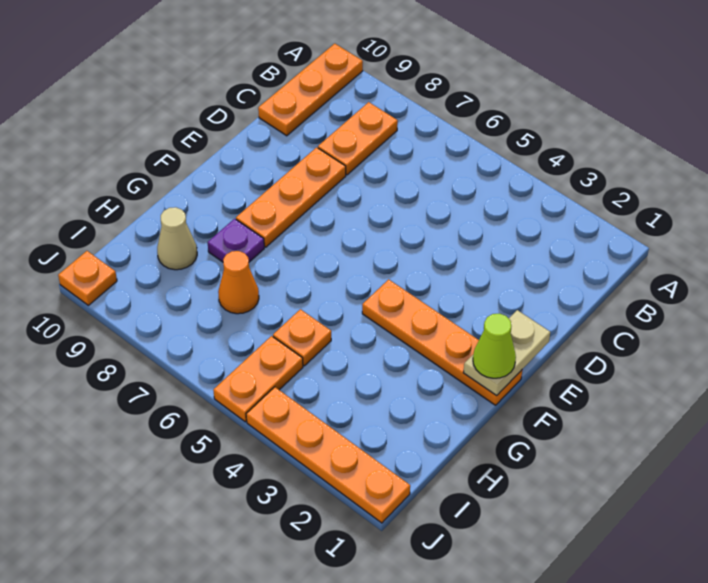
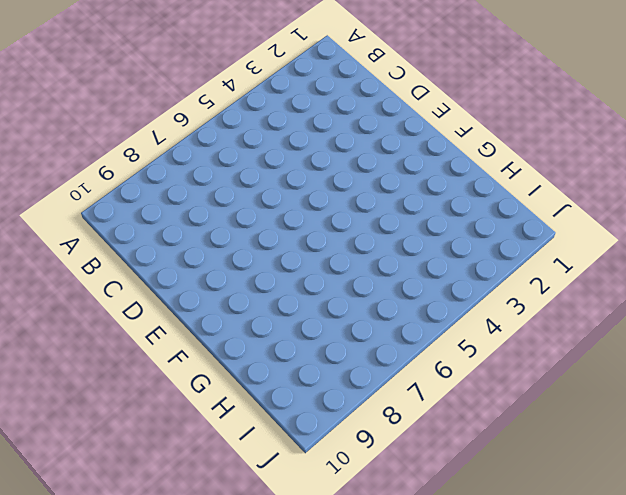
none -> orange 1x3 plate [258,44,363,136]
none -> orange 1x2 plate [318,102,398,175]
none -> orange 1x3 plate [236,147,346,247]

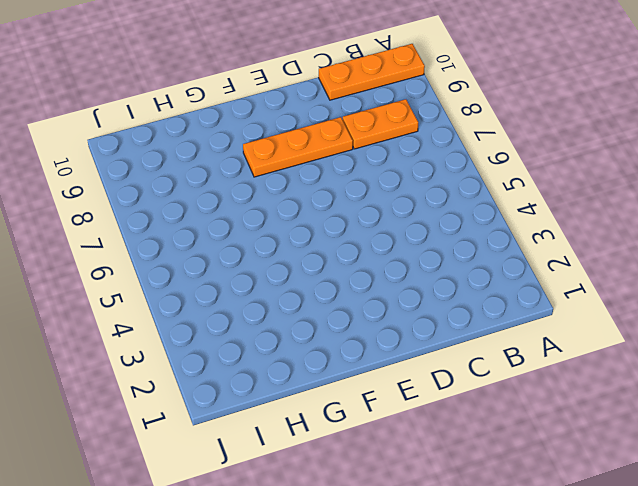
none -> orange 1x4 plate [362,279,522,405]
none -> purple 1x1 plate [208,219,264,262]
none -> orange 1x1 plate [273,309,331,366]

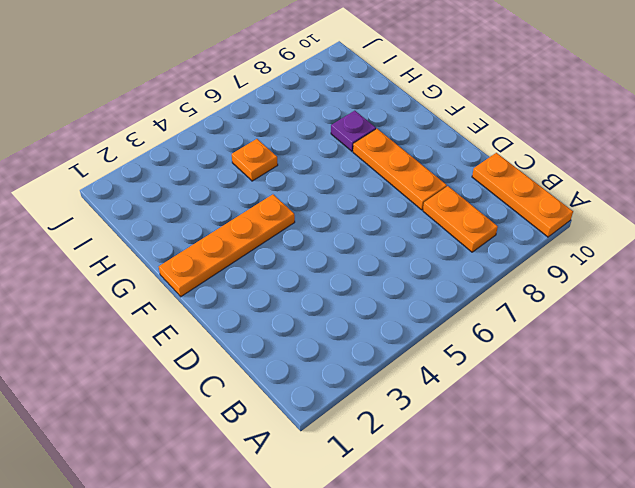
none -> orange 1x1 cone [218,251,259,314]
none -> tan 1x1 cone [157,207,197,270]
none -> orange 1x2 plate [213,336,303,422]

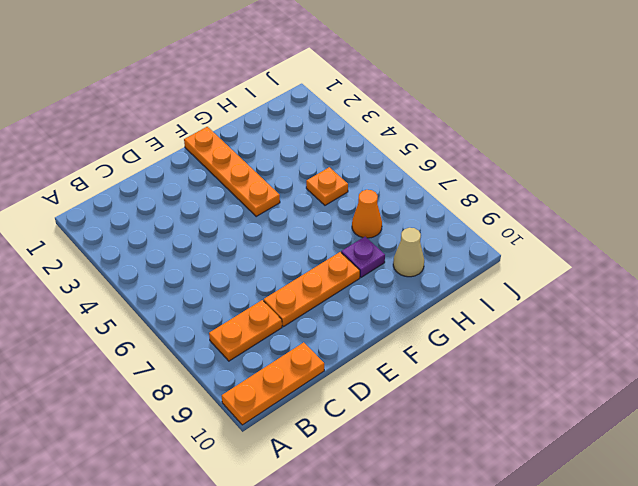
none -> orange 1x2 plate [213,336,303,422]
none -> orange 1x4 plate [246,387,410,523]
none -> orange 1x1 plate [58,251,117,305]

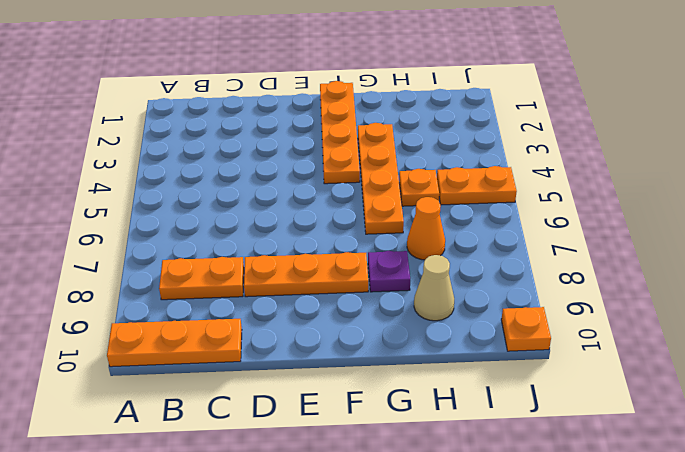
orange 1x4 plate [358,123,404,234] -> orange 1x4 plate moved to [246,387,410,523]
none -> tan 1x2 plate [463,310,550,396]
none -> lime 1x1 cone [473,314,516,378]

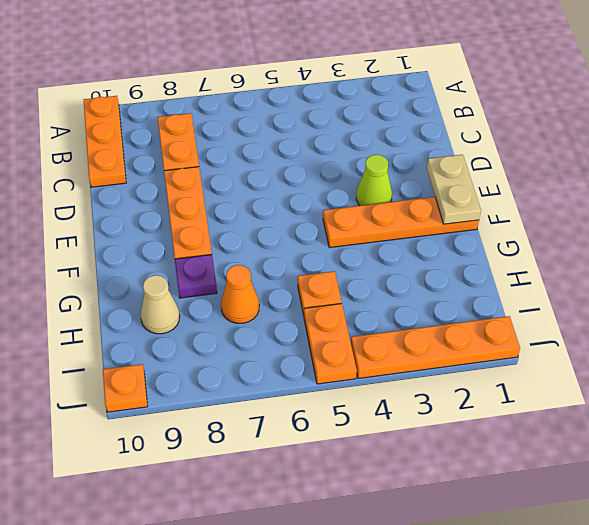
lime 1x1 cone [356,155,392,206] -> lime 1x1 cone moved to [473,314,516,378]

